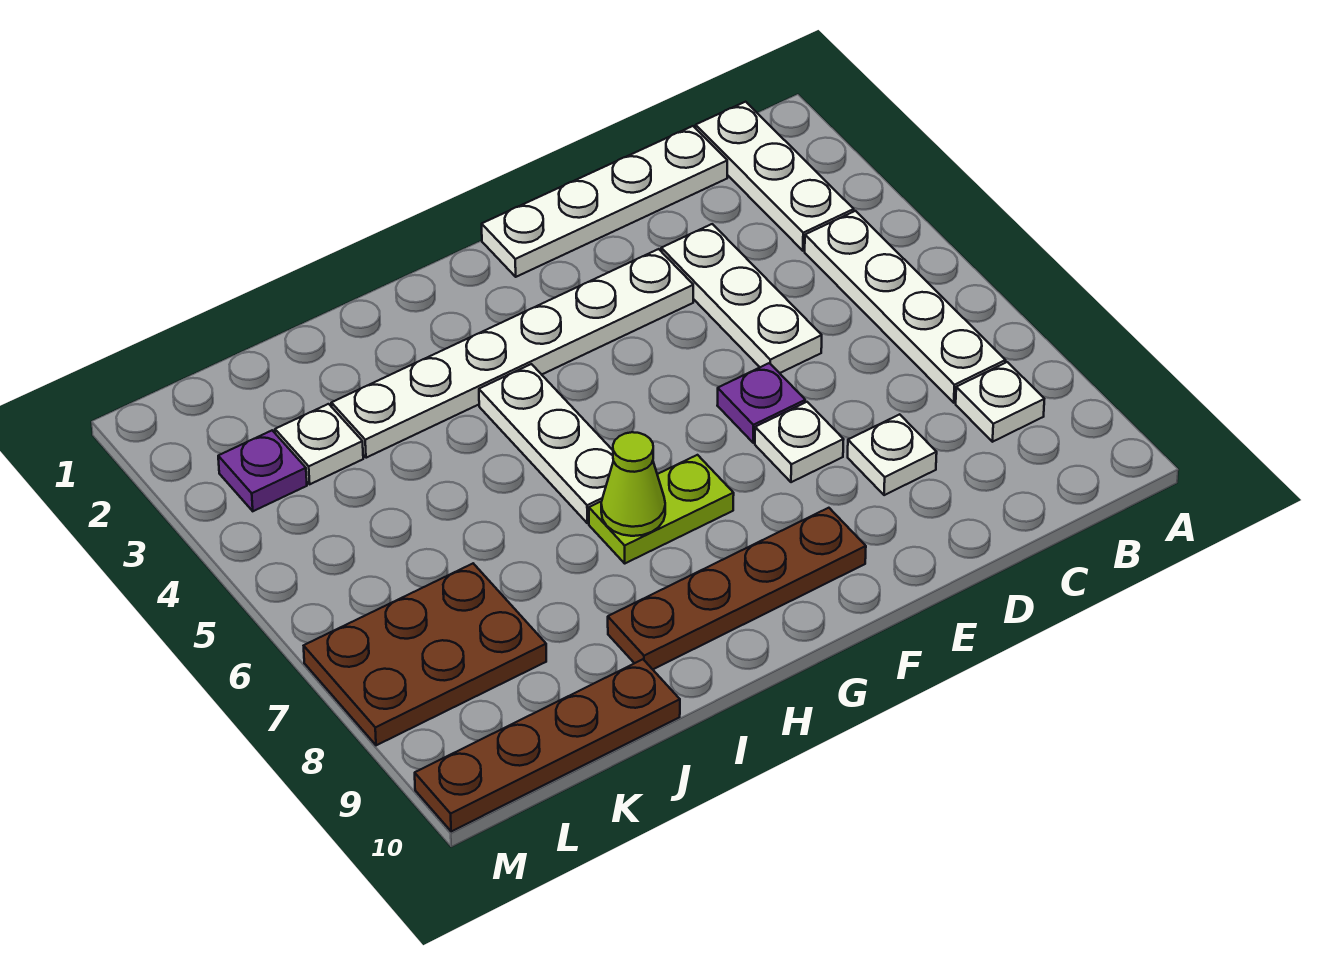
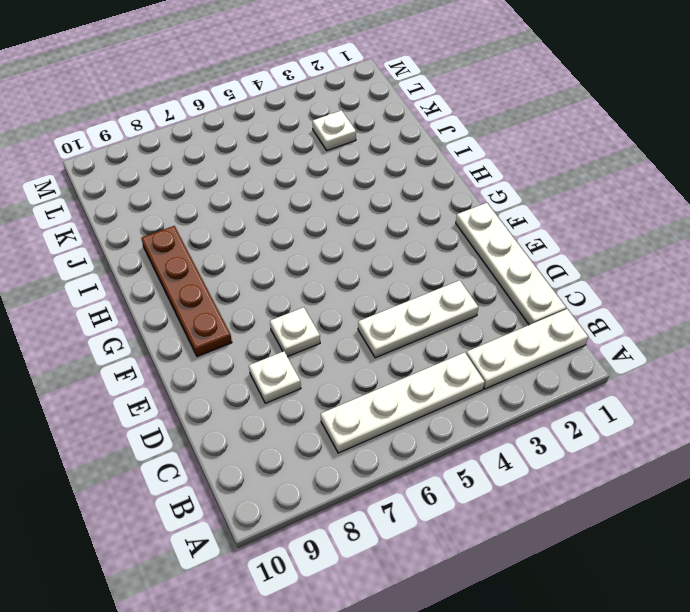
none -> white 1x1 plate [956,362,1044,442]
none -> white 1x6 plate [331,249,693,458]
none -> purple 1x1 plate [717,363,805,443]

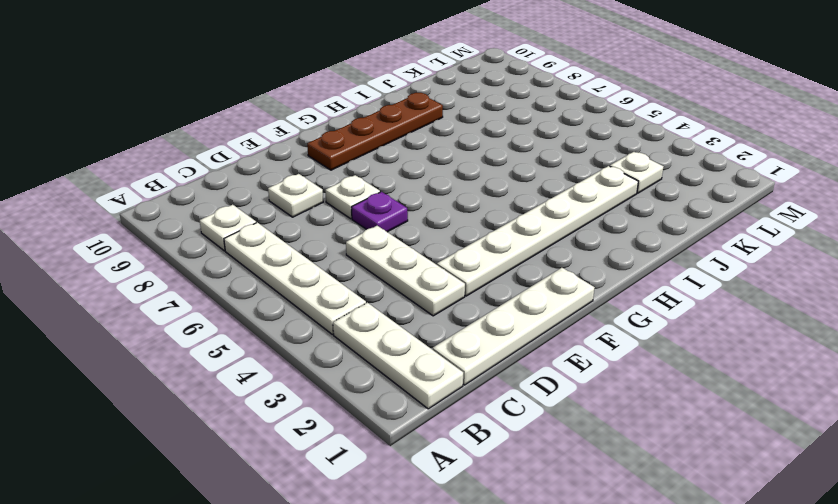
none -> lime 1x2 plate [589,455,734,563]
none -> white 1x3 plate [479,364,613,523]
none -> brown 1x4 plate [415,659,680,832]

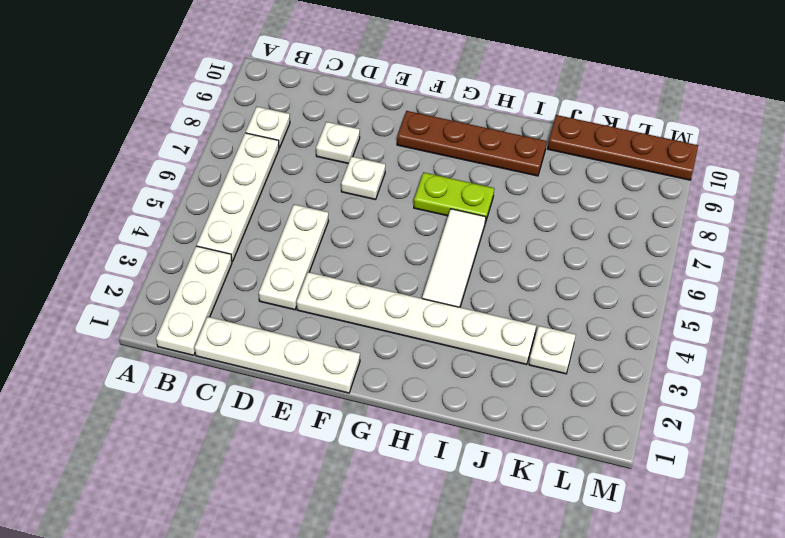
white 1x3 tile [422,209,486,307] -> white 1x3 plate [479,364,613,523]
none -> purple 1x1 plate [717,363,805,443]
none -> brown 2x3 plate [304,564,546,745]
none -> purple 1x1 plate [218,430,307,511]

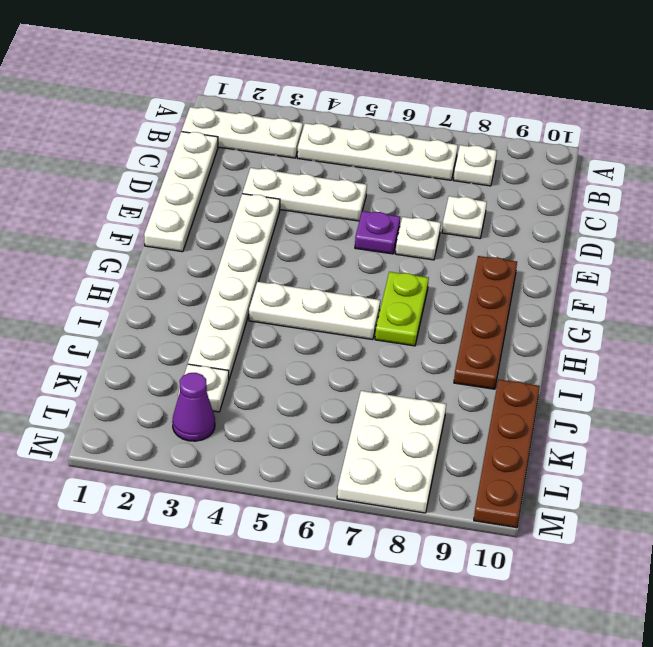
white 2x3 plate [337,391,446,513] -> brown 2x3 plate [304,564,546,745]
purple 1x1 cone [172,373,215,441] -> purple 1x1 plate [218,430,307,511]
none -> lime 1x1 cone [601,432,665,536]

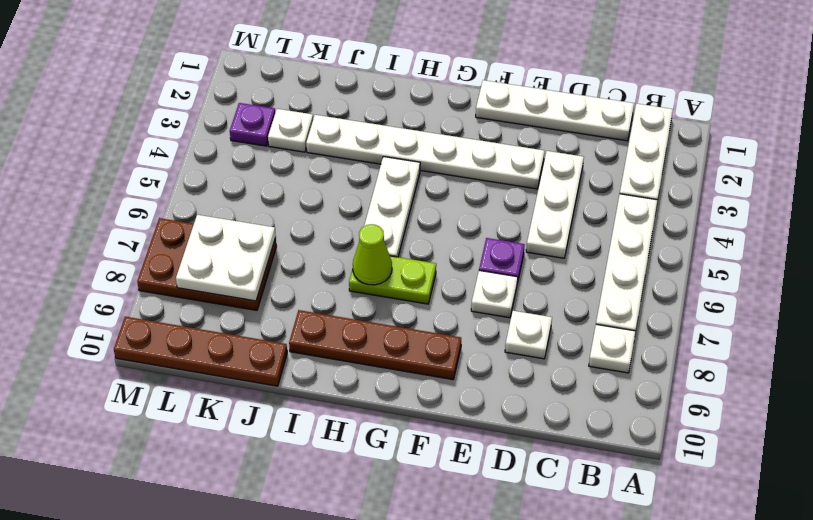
white 2x2 plate [176,215,276,301] -> none

